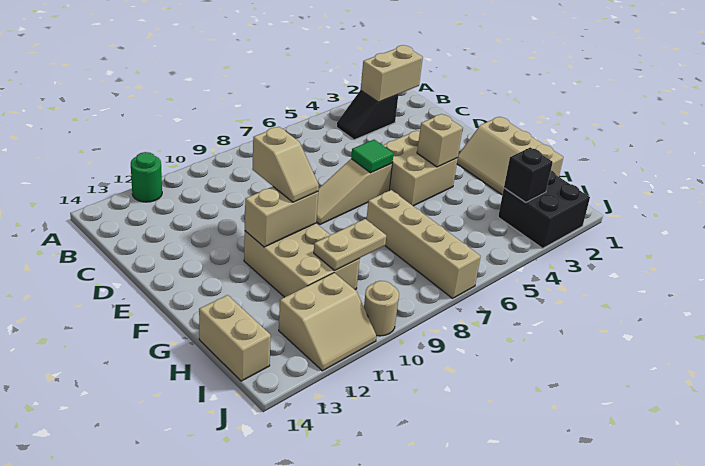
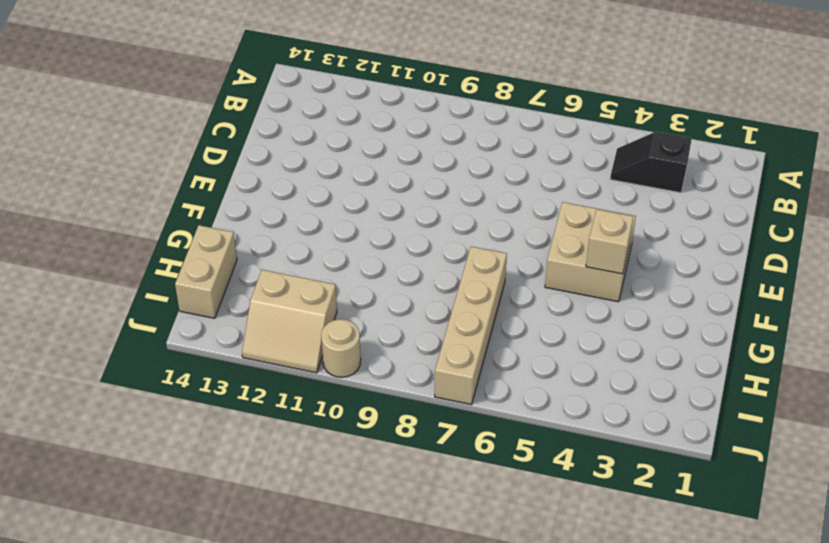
none -> green 1x1 round brick [131,152,162,202]
none -> tan 1x3 slope [316,159,392,224]
none -> tan 2x3 slope [457,117,563,195]

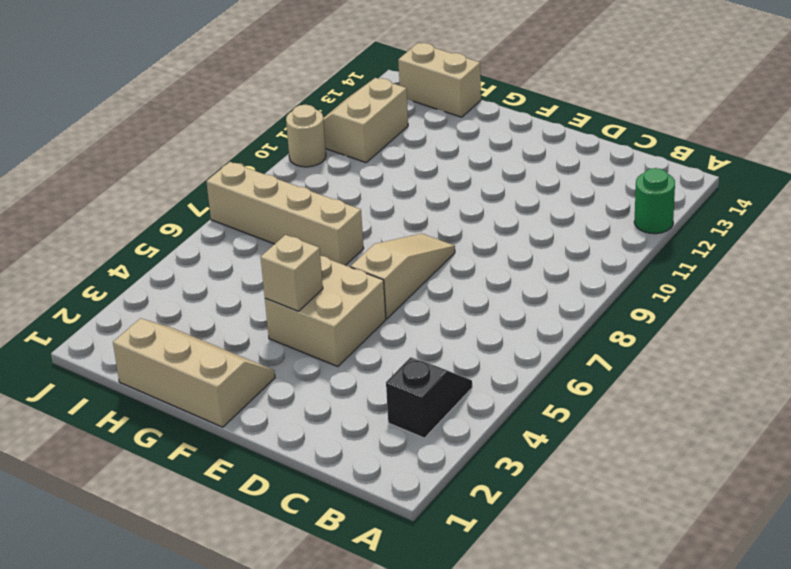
none -> tan 2x3 brick [244,223,360,297]
none -> black 2x2 brick [498,171,590,248]
none -> tan 1x2 brick [361,45,423,102]

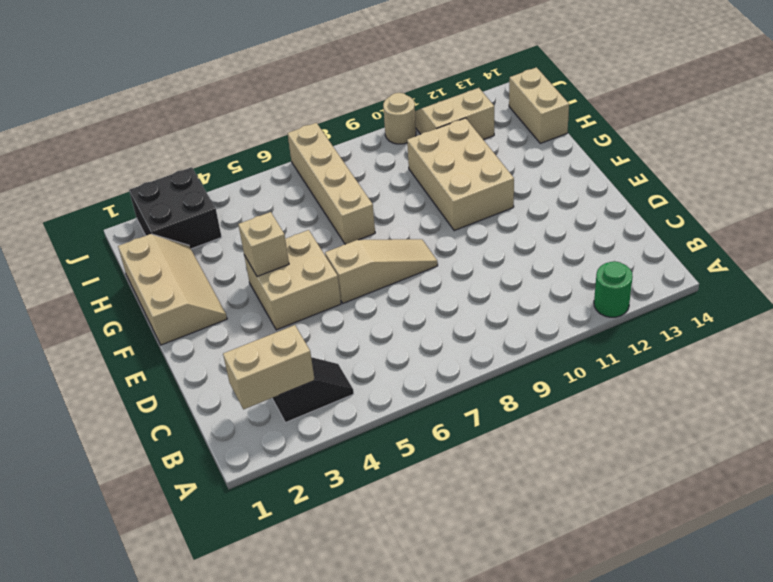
none -> green 1x1 tile [351,140,394,173]
none -> tan 1x2 brick [245,187,318,247]
none -> tan 1x2 plate [314,219,386,270]

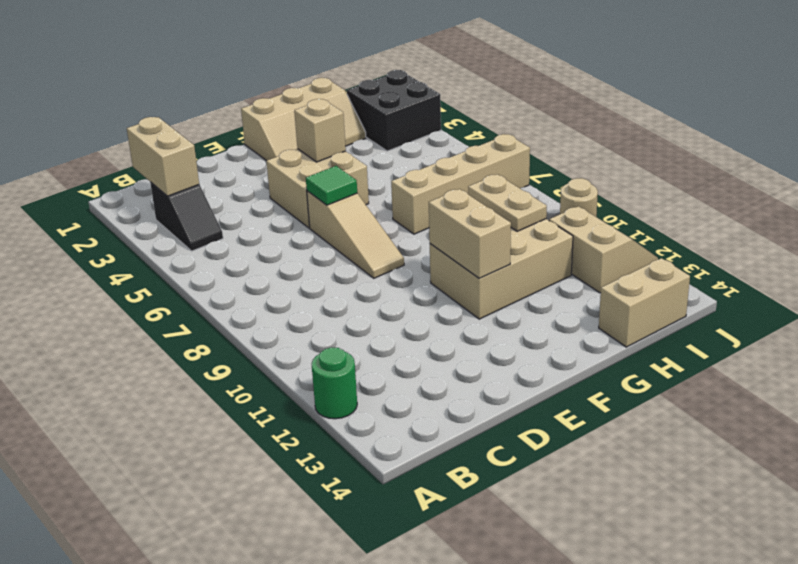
none -> black 1x1 brick [504,147,553,202]
none -> tan 1x2 slope [252,127,319,202]

